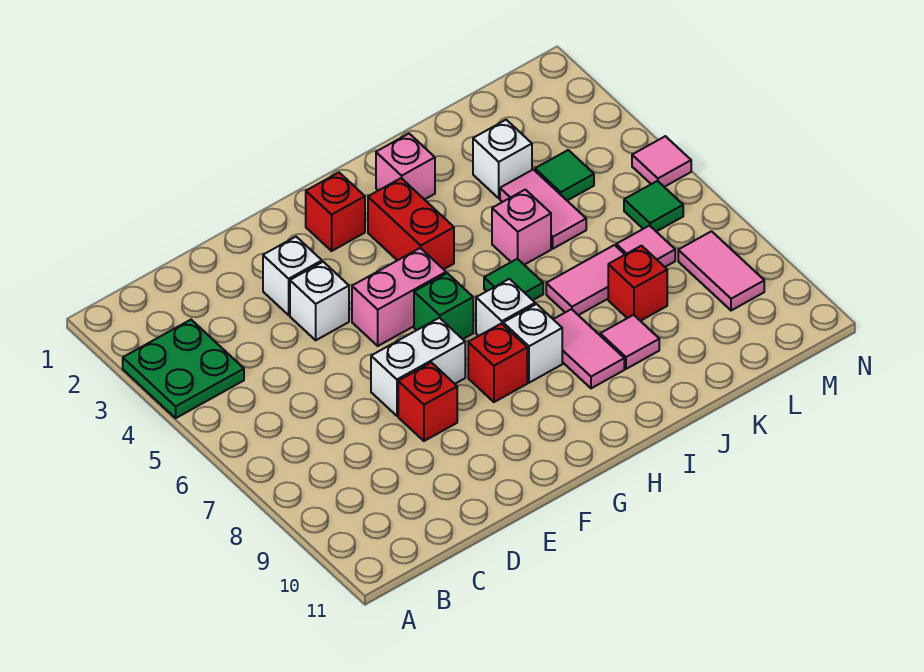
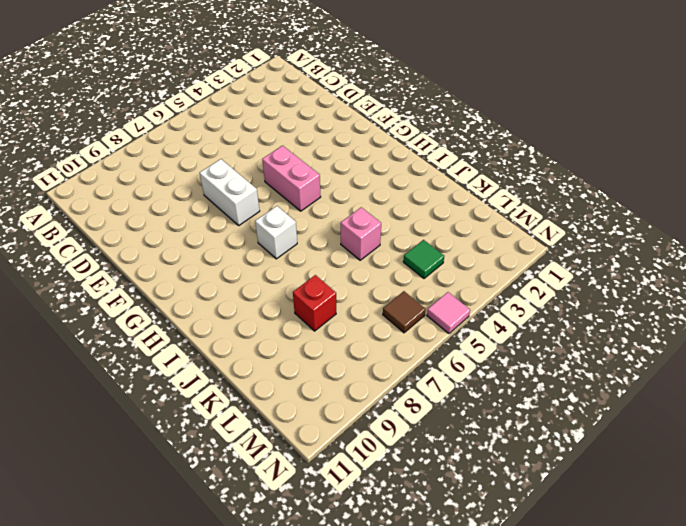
brown 1x1 tile [383,291,426,333] -> green 1x1 tile [624,181,683,232]
none -> green 2x2 plate [123,320,244,418]
none -> white 1x1 brick [263,237,322,315]
none -> white 1x1 brick [290,262,349,340]

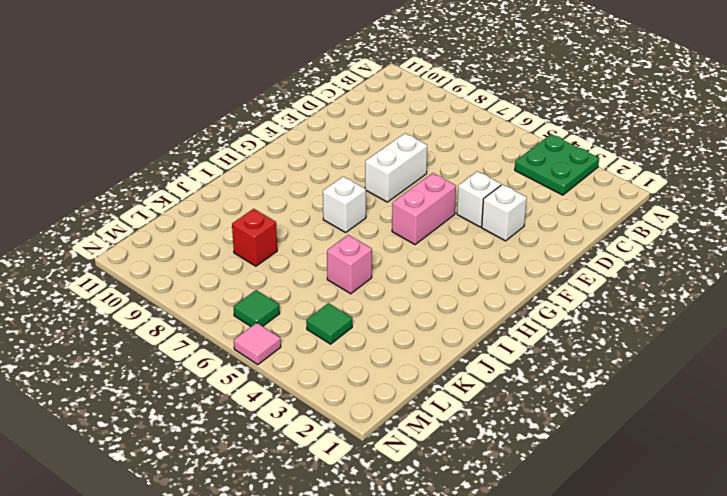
none -> red 1x1 brick [398,363,457,441]
none -> red 1x1 brick [306,173,365,251]
none -> green 1x1 brick [414,273,473,339]

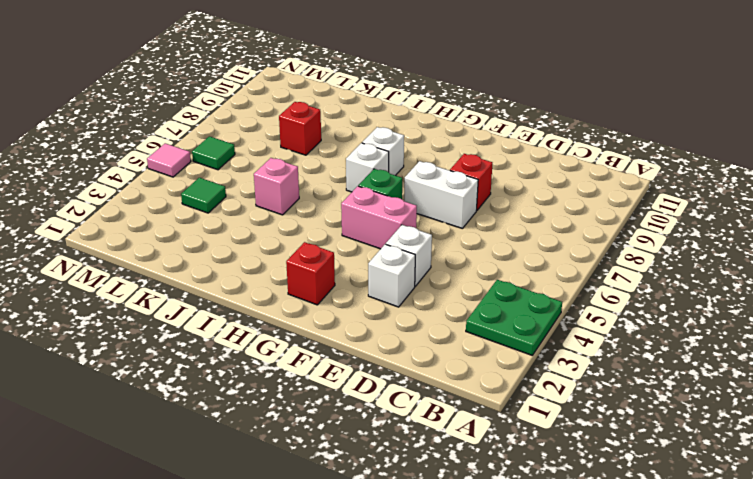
none -> red 1x1 brick [468,324,527,402]
none -> red 1x2 brick [368,178,454,269]
none -> pink 1x1 brick [376,134,435,200]

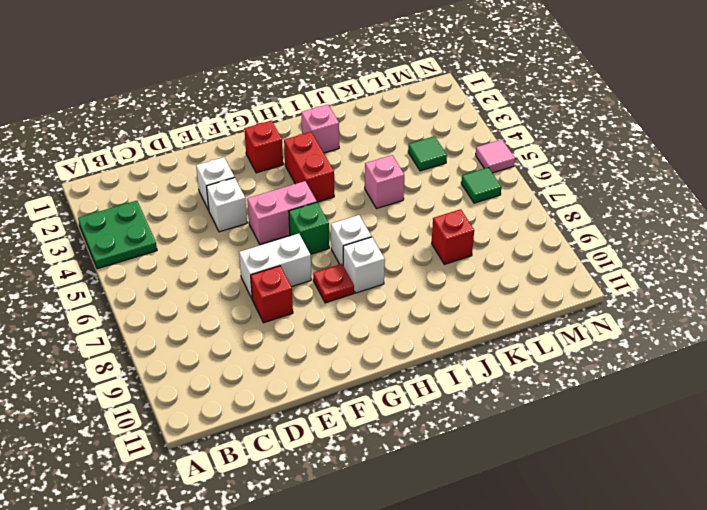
red 1x1 plate [313,264,354,303] -> red 1x1 brick [468,324,527,402]
none -> green 1x1 tile [484,259,543,300]
none -> pink 1x2 tile [553,309,624,388]
none -> pink 1x2 tile [546,245,625,315]

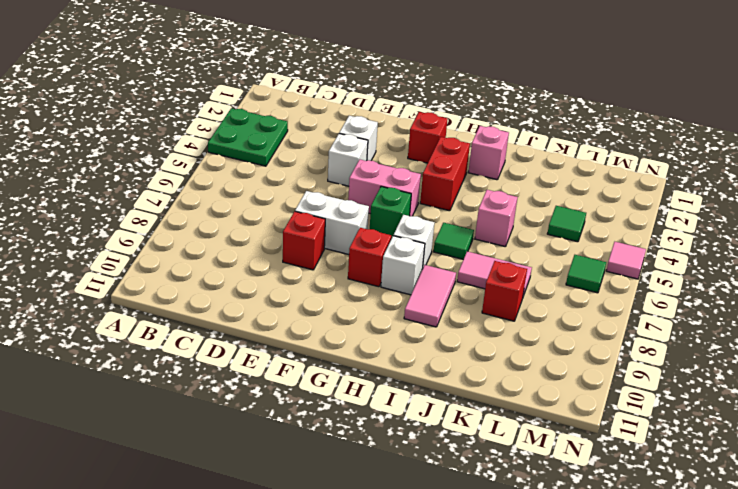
none -> pink 1x1 tile [600,315,659,369]
none -> white 1x1 brick [473,120,532,198]
none -> pink 1x2 tile [500,169,586,249]

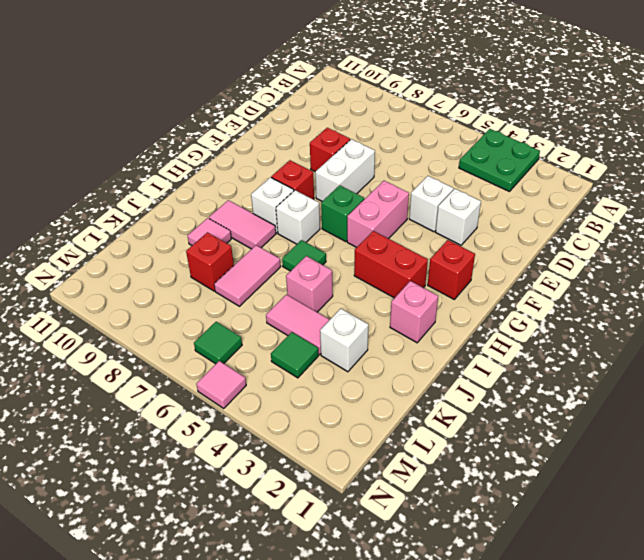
none -> pink 1x1 tile [616,226,675,267]
none -> pink 1x2 tile [678,231,764,311]

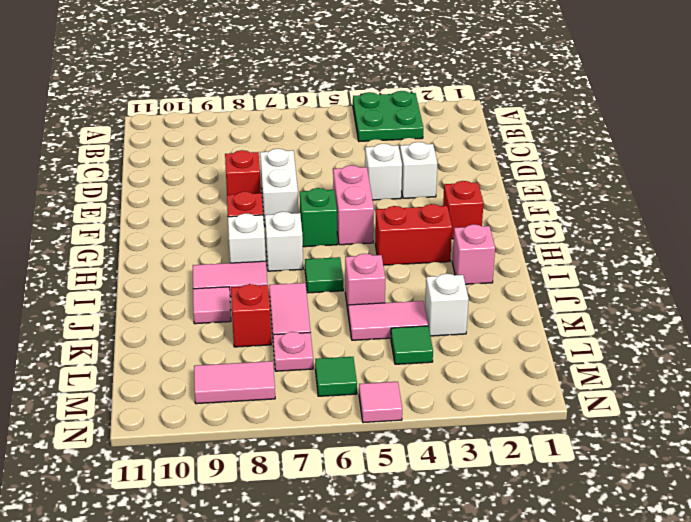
pink 1x1 plate [273,332,313,371] -> pink 1x1 tile [616,226,675,267]

